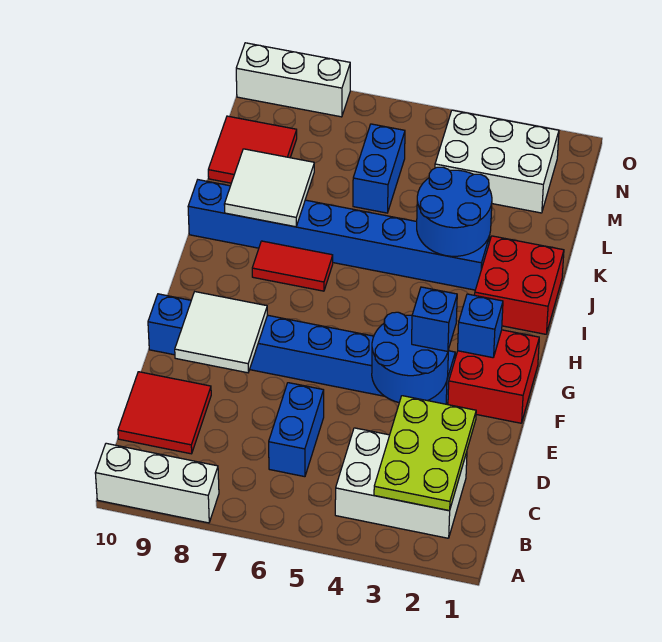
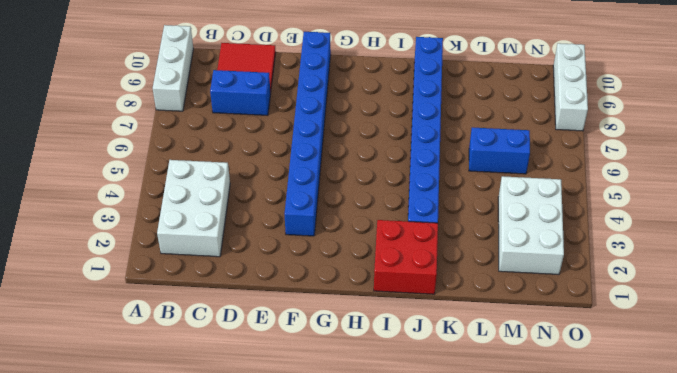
blue 1x2 brick [210,70,271,115] -> blue 1x2 brick moved to [269,383,324,477]
none -> red 2x2 brick [448,330,539,423]
none -> red 1x2 tile [252,241,333,291]
none -> red 2x2 tile [208,116,297,183]

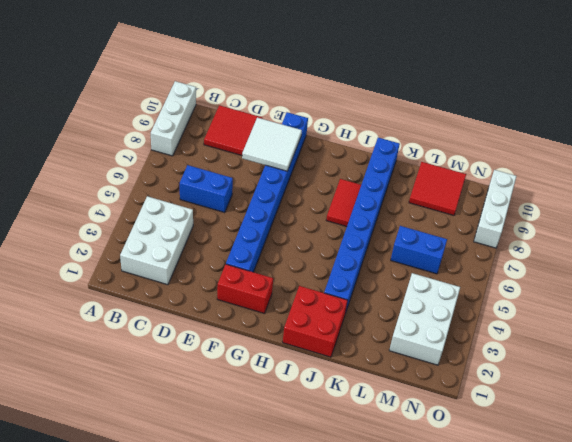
red 1x2 brick [217,264,273,313] -> red 2x2 brick [448,330,539,423]
none -> lime 2x3 plate [374,396,476,511]
none -> blue 2x2 round brick [372,312,448,402]
none -> blue 1x1 brick [458,294,503,358]

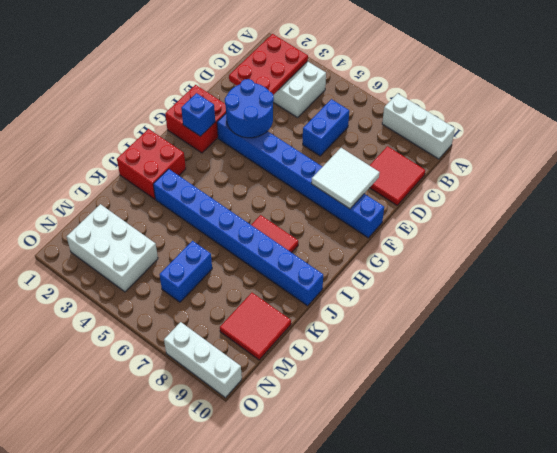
red 2x3 plate [229,34,308,95] -> lime 2x3 plate [374,396,476,511]
none -> blue 2x2 round brick [417,167,492,256]
none -> white 2x2 tile [224,149,314,227]
none -> blue 1x1 brick [412,287,457,351]

